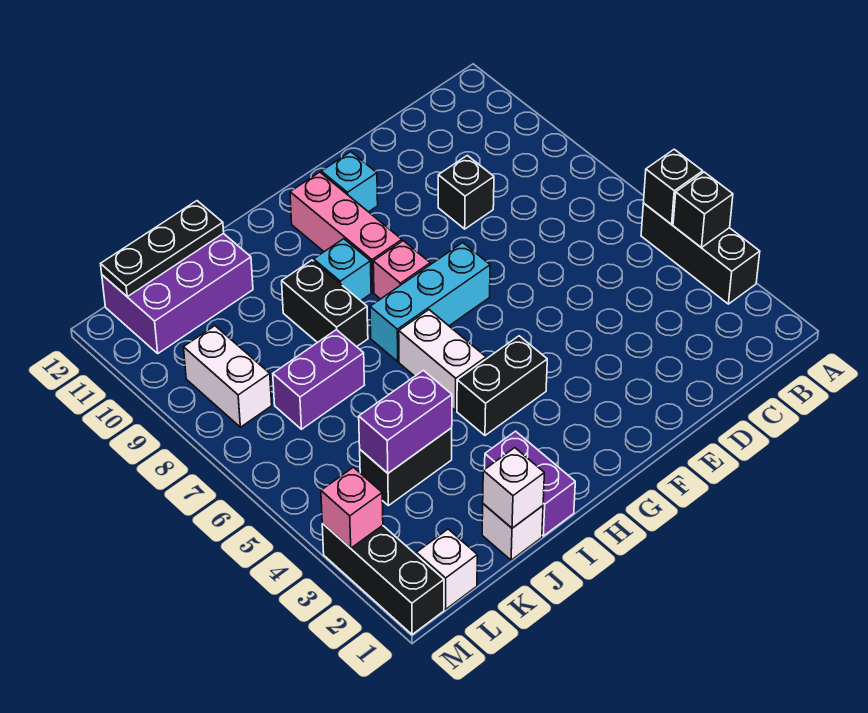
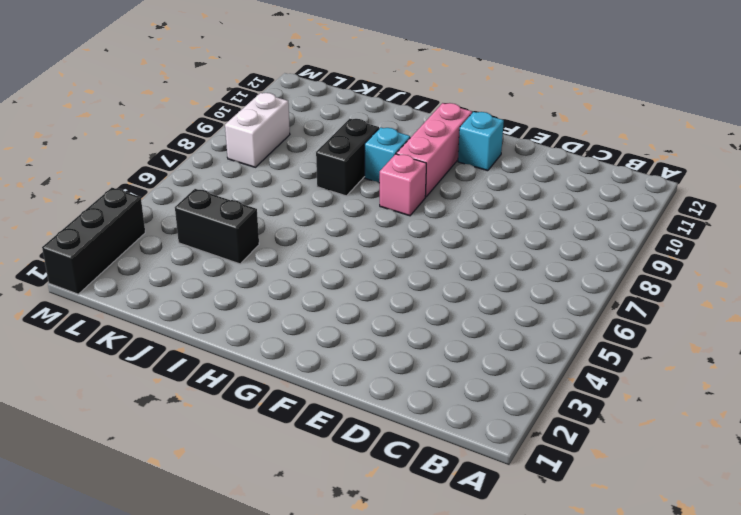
none -> black 1x3 brick [641,203,760,304]
none -> black 1x1 brick [438,155,494,229]
none -> cyan 1x3 brick [370,243,490,362]

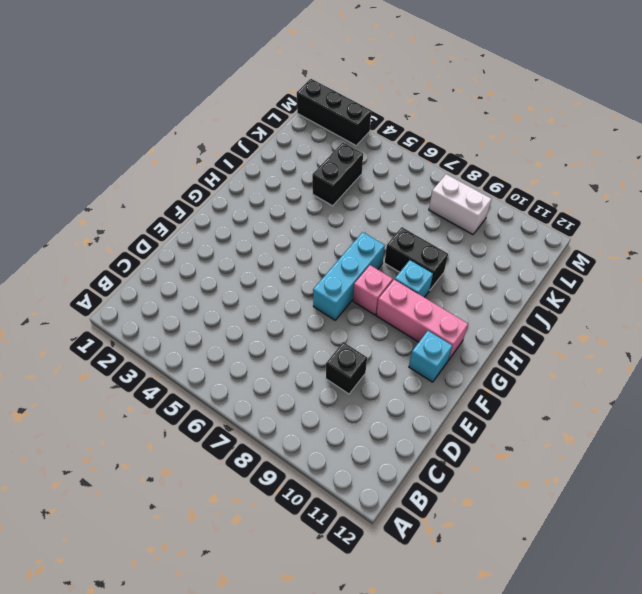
none -> black 1x3 brick [641,203,760,304]
none -> black 1x2 brick [457,336,547,435]
none -> white 1x2 brick [399,310,486,411]

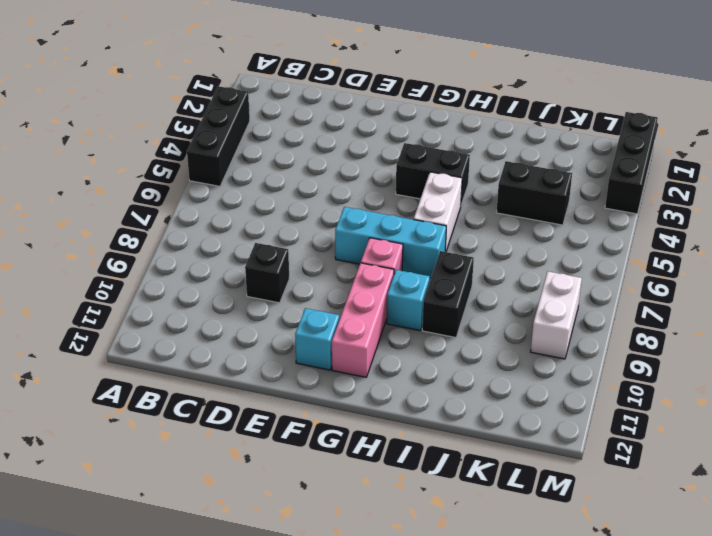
none -> purple 1x2 brick [485,431,575,536]
none -> white 1x1 brick [482,504,543,560]
none -> purple 1x2 brick [273,330,365,429]

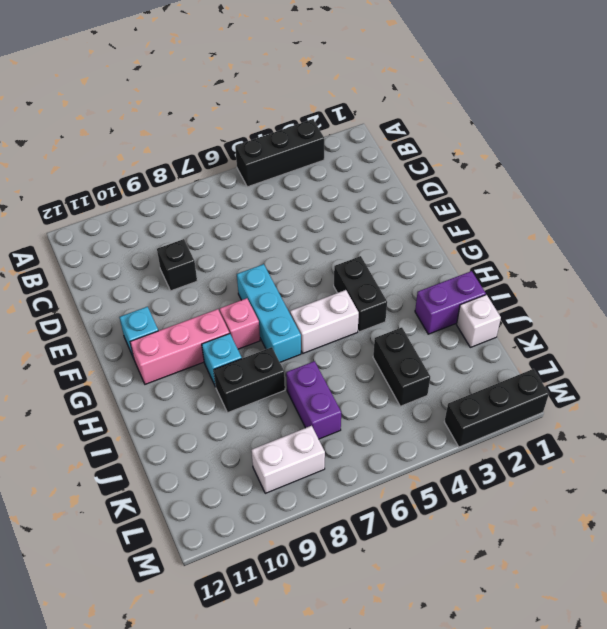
none -> purple 2x3 brick [102,233,253,353]
none -> white 1x1 brick [416,529,477,609]
none -> black 1x1 brick [673,172,733,247]

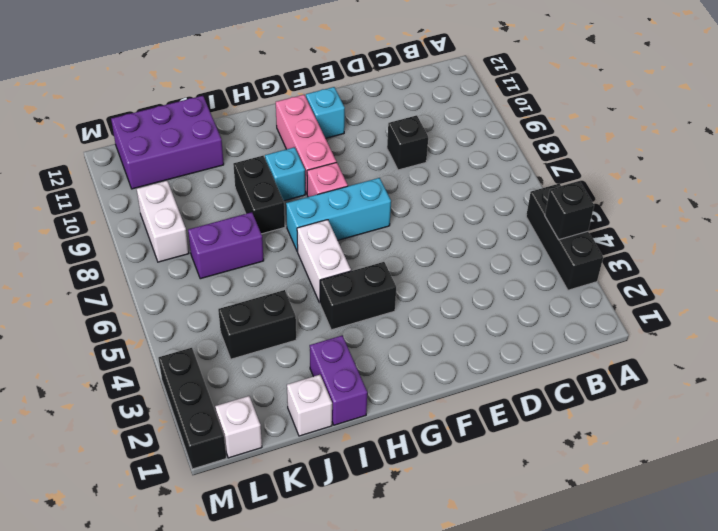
none -> black 1x1 brick [644,149,703,224]
none -> white 1x1 brick [483,448,544,528]
none -> purple 1x2 brick [359,370,452,473]

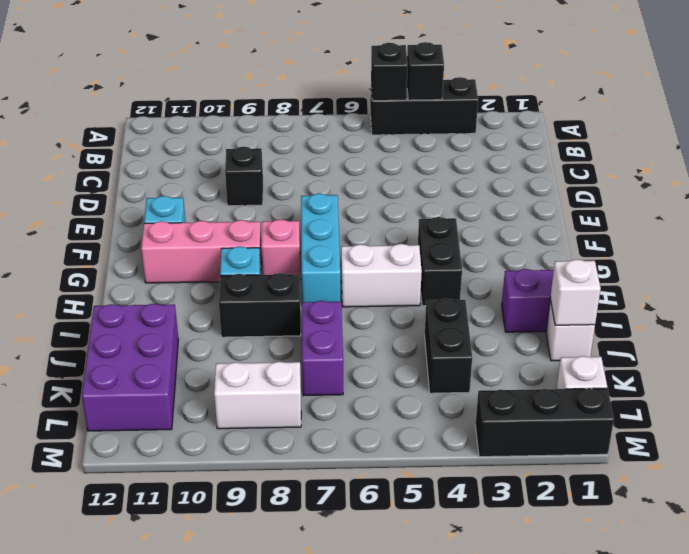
none -> purple 1x2 brick [359,370,452,473]
none -> black 1x3 plate [101,201,224,297]
none -> pink 1x1 brick [321,467,383,548]

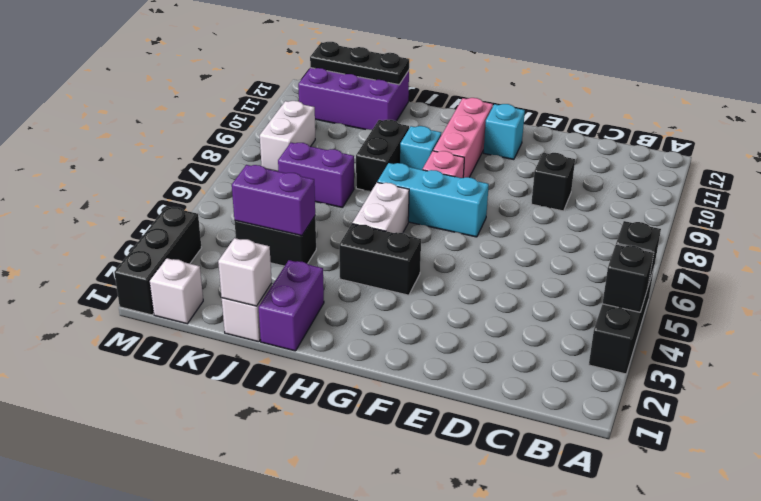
none -> pink 1x1 brick [321,467,383,548]

